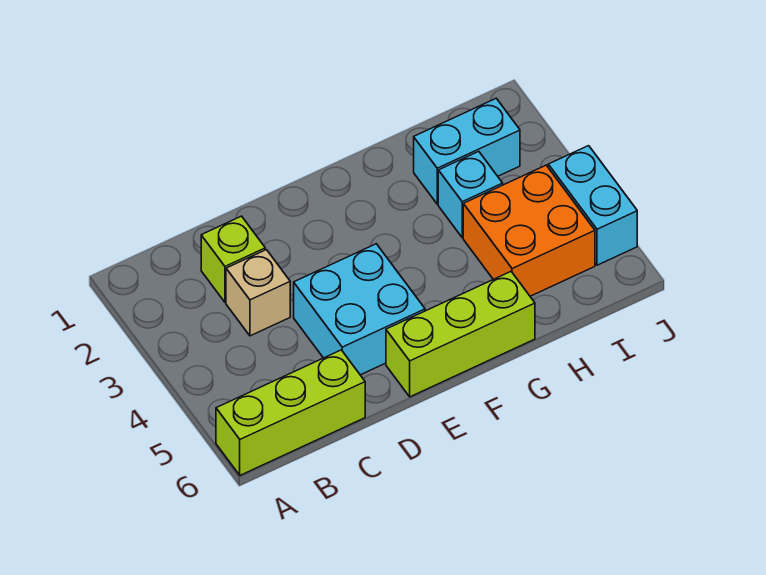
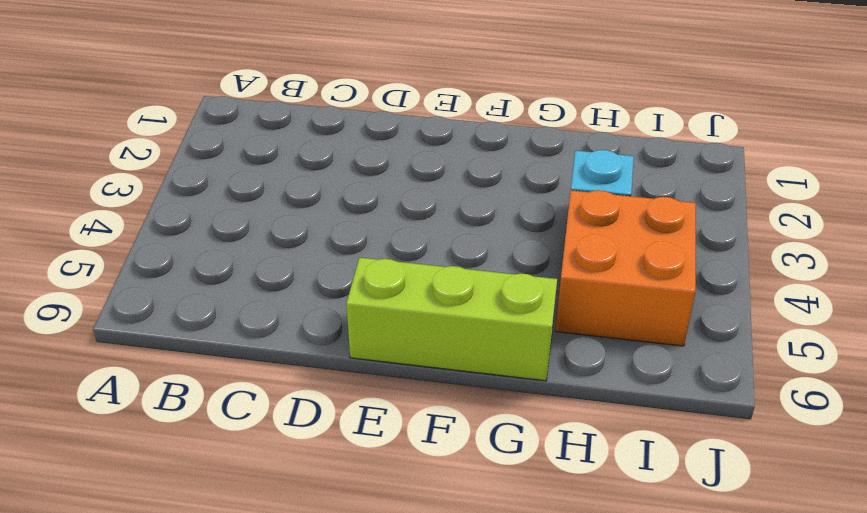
none -> lime 1x3 brick [216,350,365,475]
none -> lime 1x1 brick [201,216,265,302]

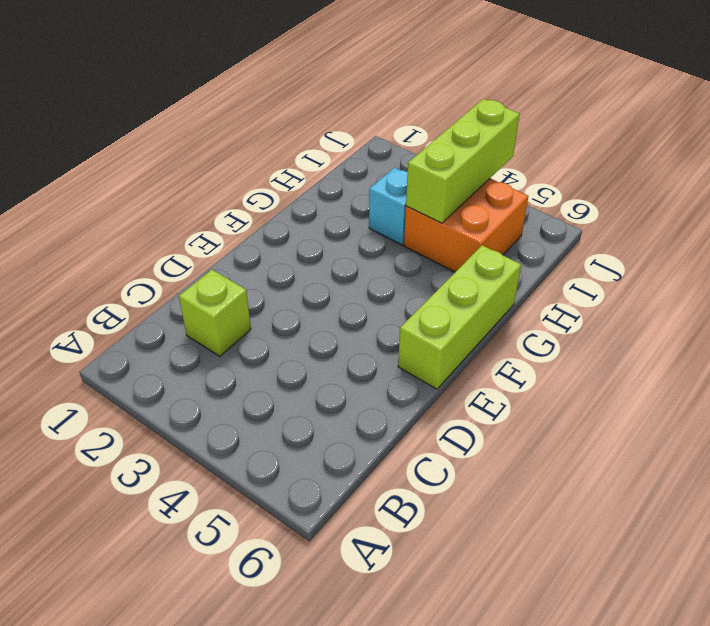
lime 1x3 brick [406,99,520,223] -> lime 1x3 brick moved to [216,350,365,475]
none -> tan 1x1 brick [226,250,290,336]
none -> cyan 2x2 brick [294,244,425,375]

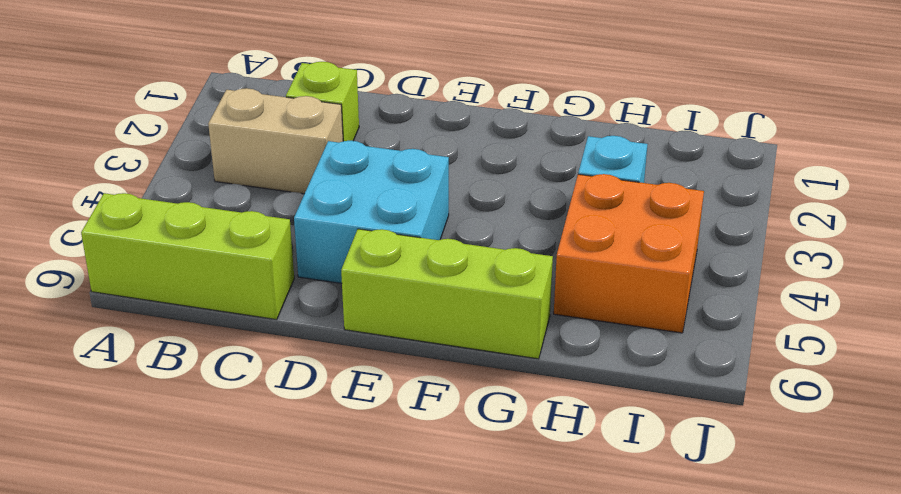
tan 1x2 brick [208,88,343,194] -> tan 1x1 brick [226,250,290,336]
none -> cyan 1x2 brick [414,98,520,204]
none -> cyan 1x2 brick [548,146,637,265]

